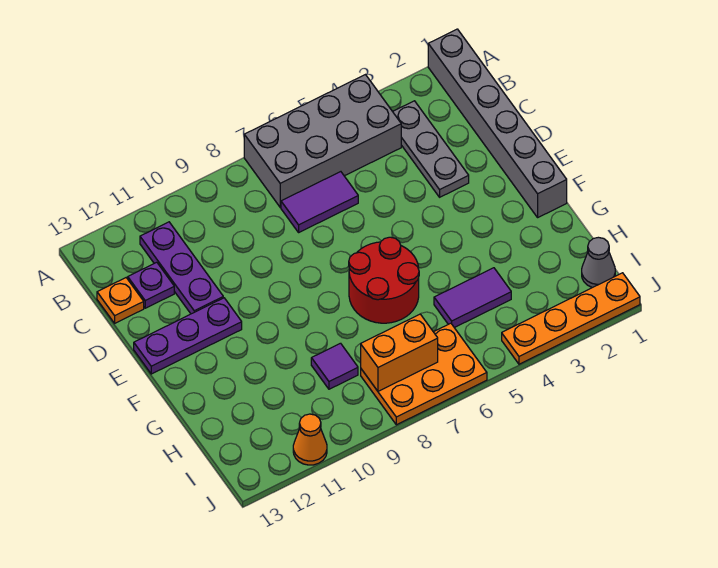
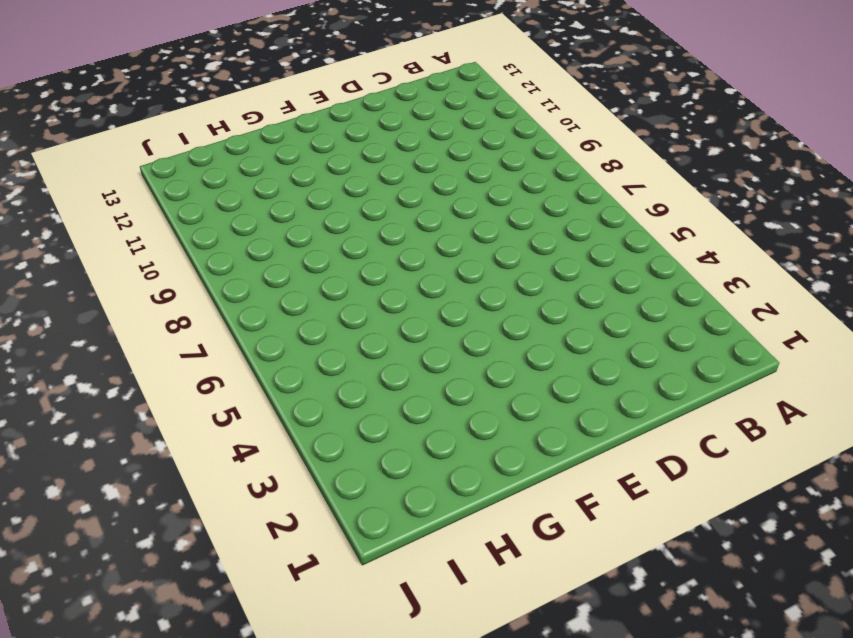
none -> grey 1x6 brick [428,29,567,217]
none -> grey 2x4 brick [244,75,401,207]
none -> grey 1x3 plate [393,101,469,197]

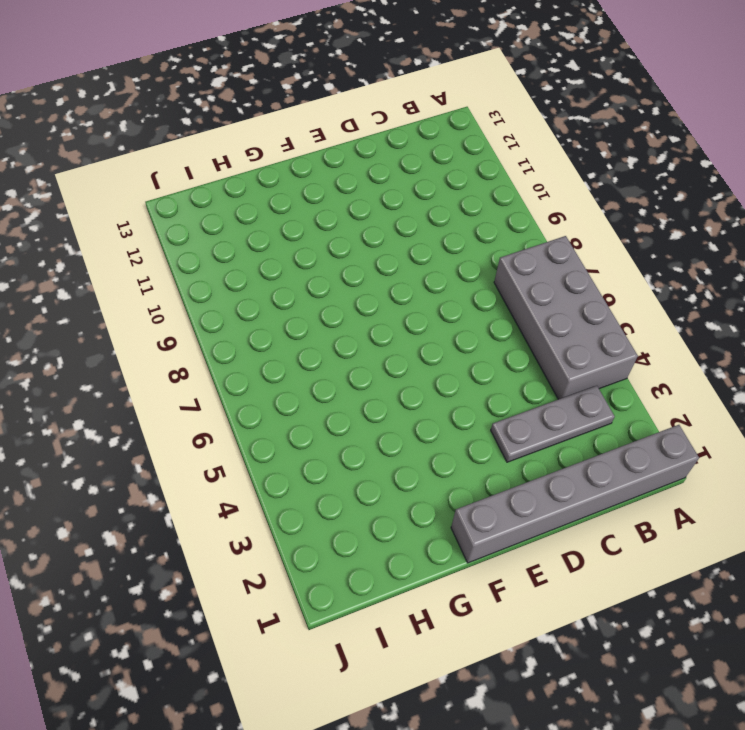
none -> purple 1x3 plate [140,222,223,314]
none -> purple 1x2 tile [281,172,358,232]
none -> purple 1x1 plate [128,262,174,308]

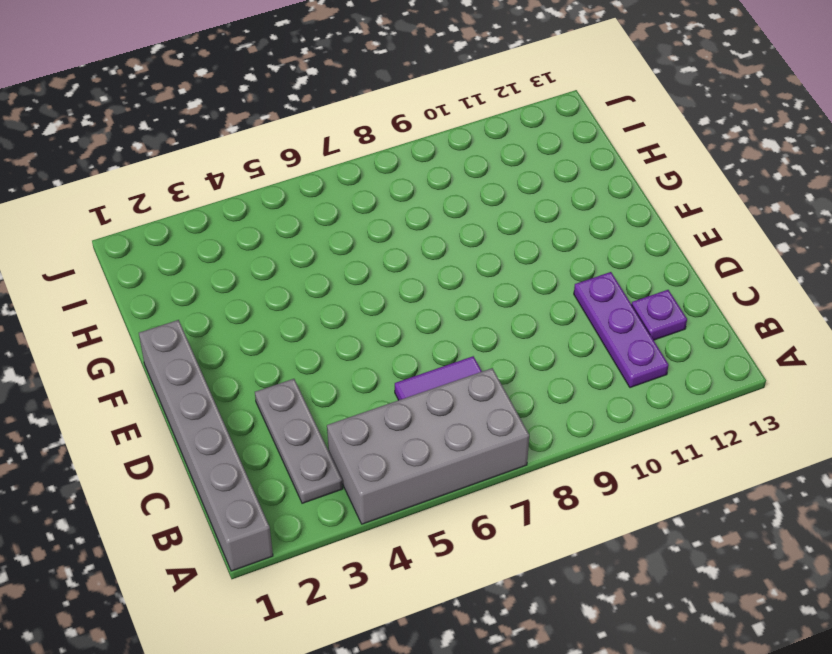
none -> orange 1x1 plate [97,278,144,323]
none -> purple 1x3 plate [134,298,242,374]
none -> red 2x2 round brick [349,237,419,323]

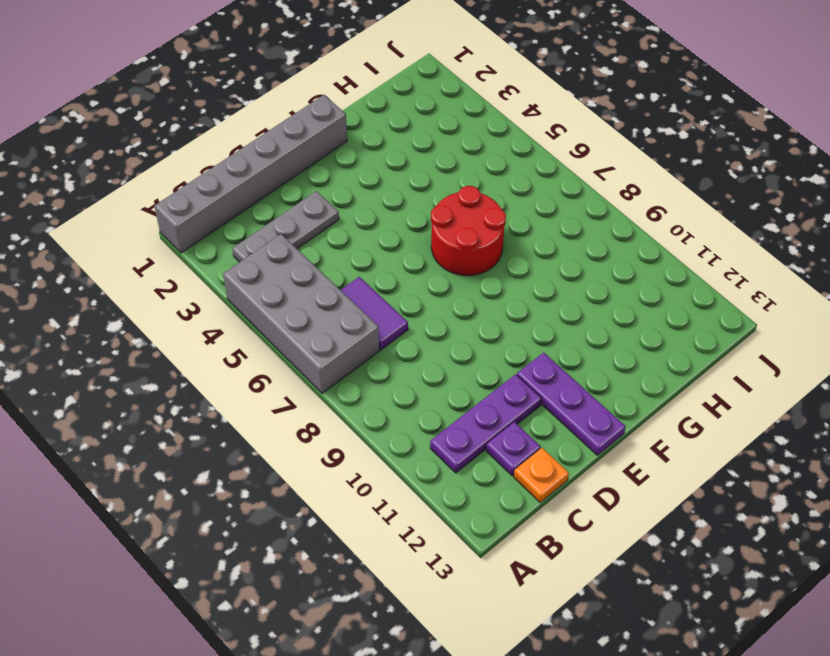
none -> purple 1x2 tile [434,268,511,328]
none -> purple 1x1 tile [311,343,358,389]
none -> grey 1x1 cone [582,237,615,288]

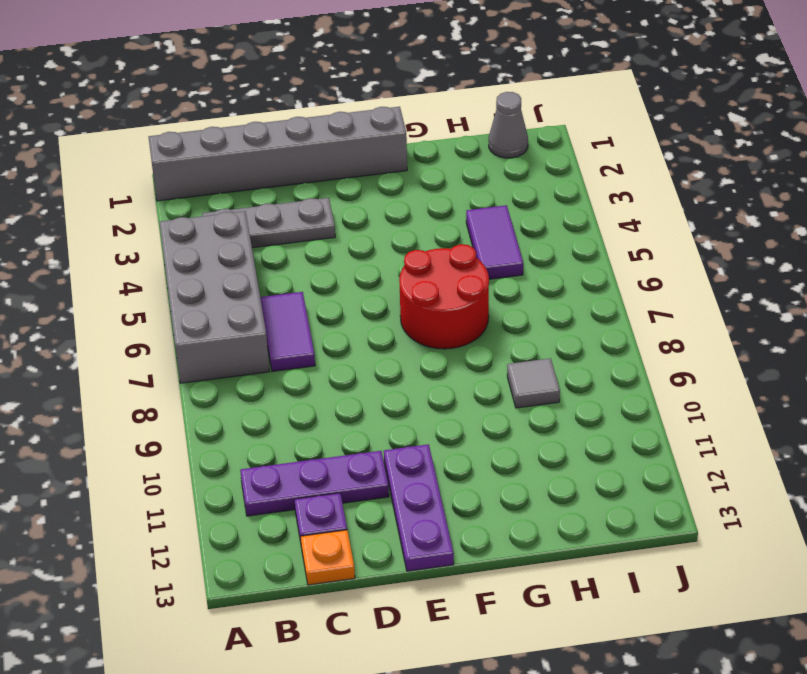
grey 1x1 tile [507,358,560,408] -> purple 1x1 tile [311,343,358,389]
none -> orange 2x3 plate [361,323,487,425]
none -> orange 1x4 plate [502,273,640,364]
none -> orange 1x1 cone [293,414,327,465]

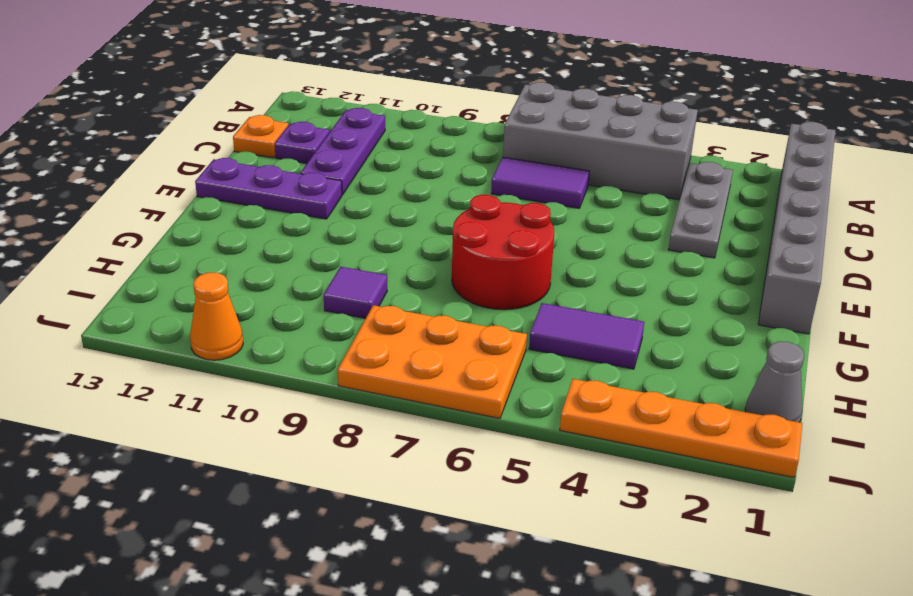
none -> orange 1x2 brick [361,314,438,391]

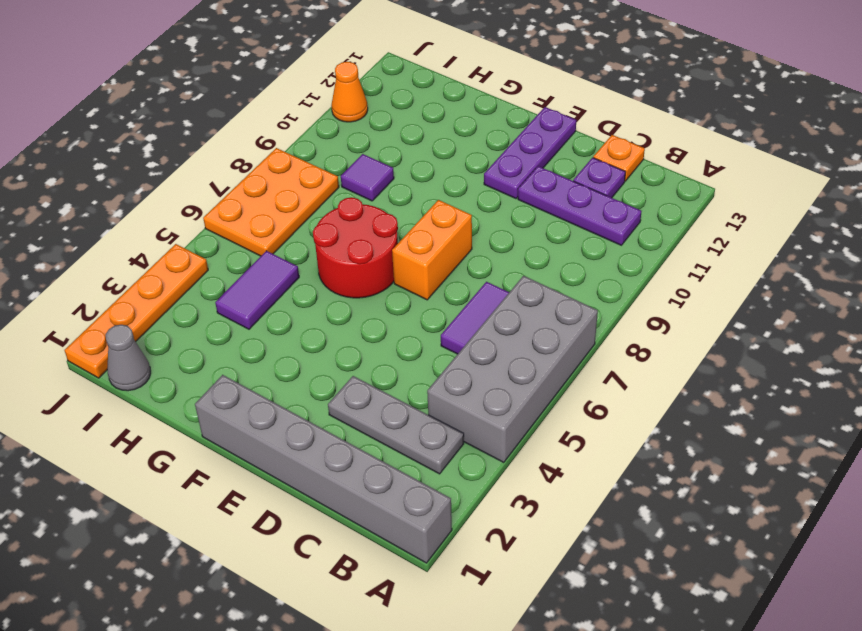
orange 1x2 brick [392,200,472,300] -> orange 1x2 brick moved to [361,314,438,391]

